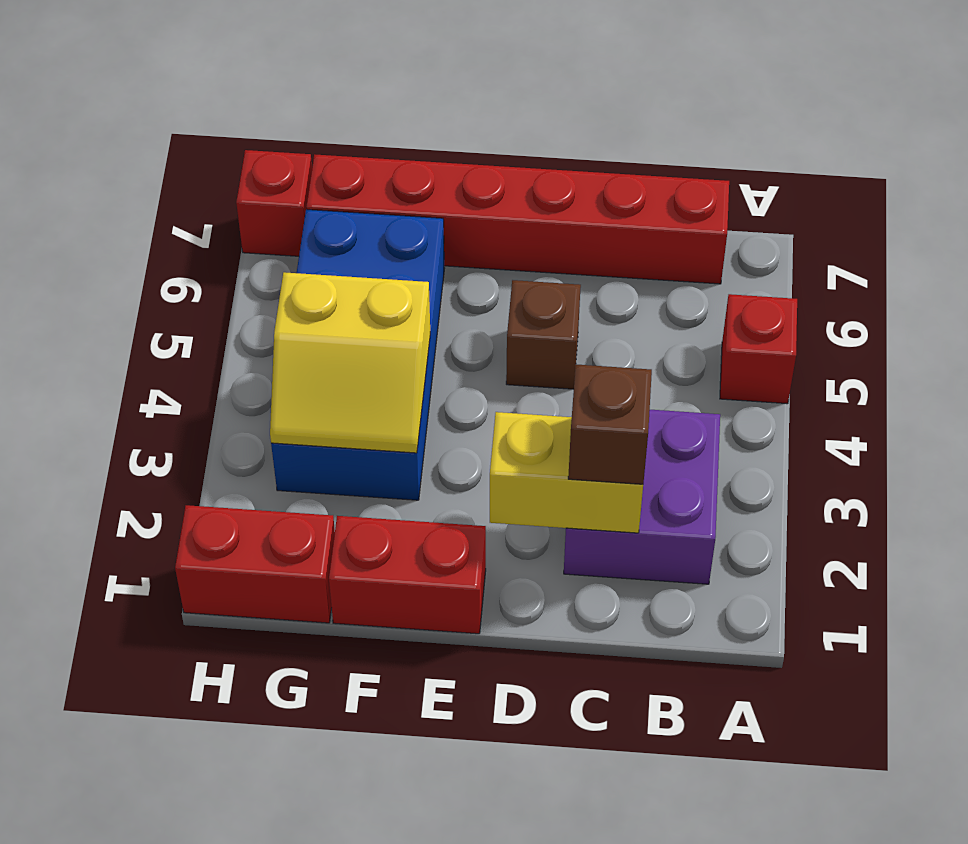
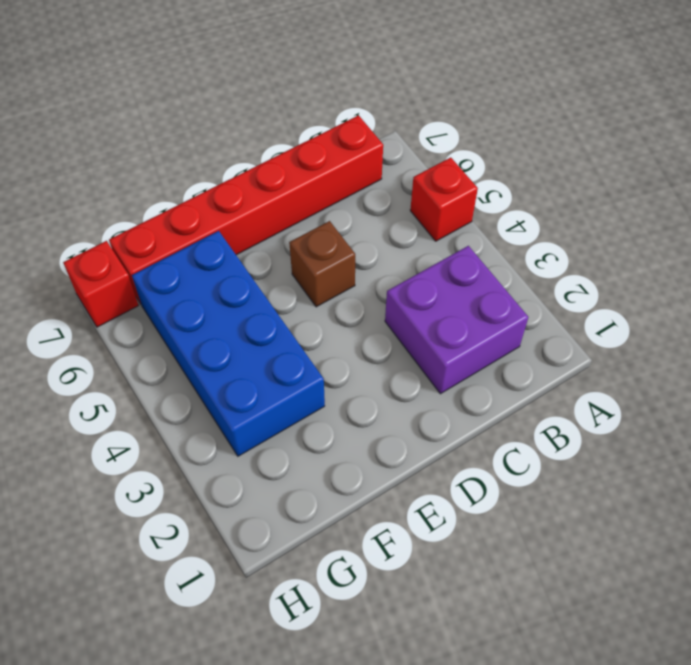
none -> red 1x2 brick [329,516,486,634]
none -> red 1x2 brick [175,505,335,623]

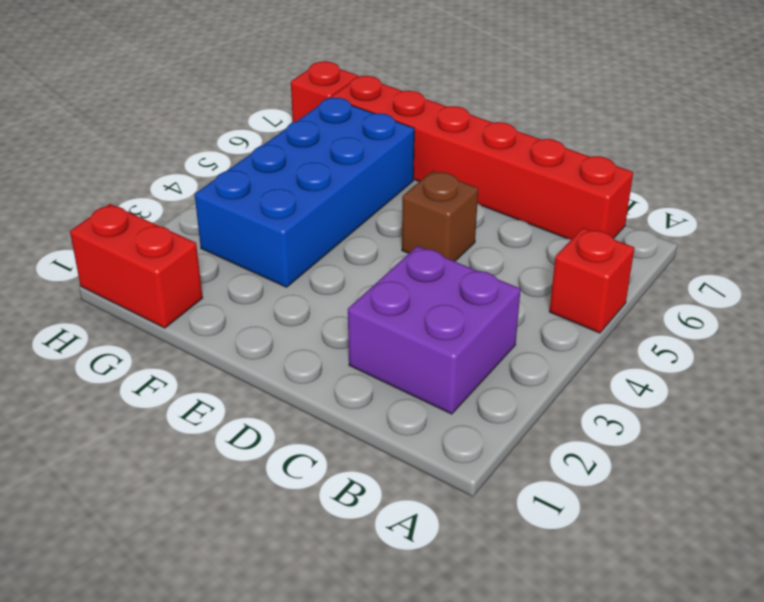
none -> red 1x2 brick [329,516,486,634]
none -> yellow 1x2 brick [490,412,643,533]

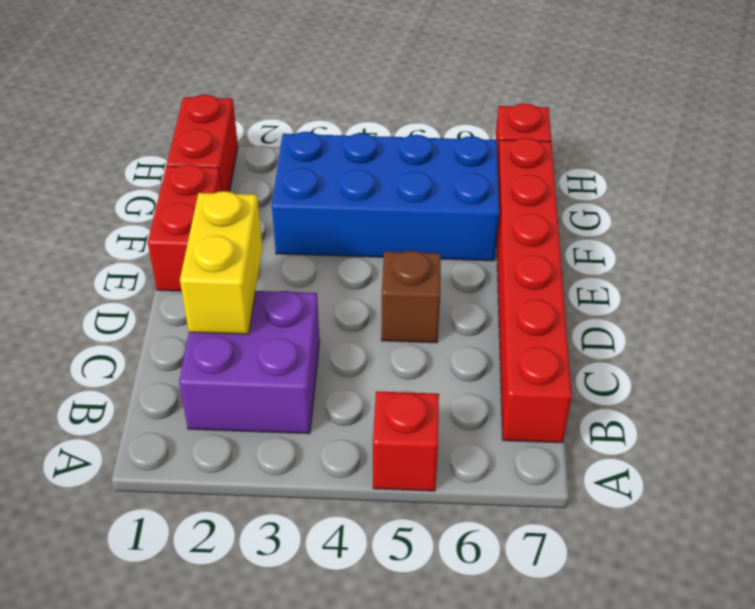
none -> yellow 2x2 slope [270,272,430,453]
none -> brown 1x1 brick [568,364,652,484]

